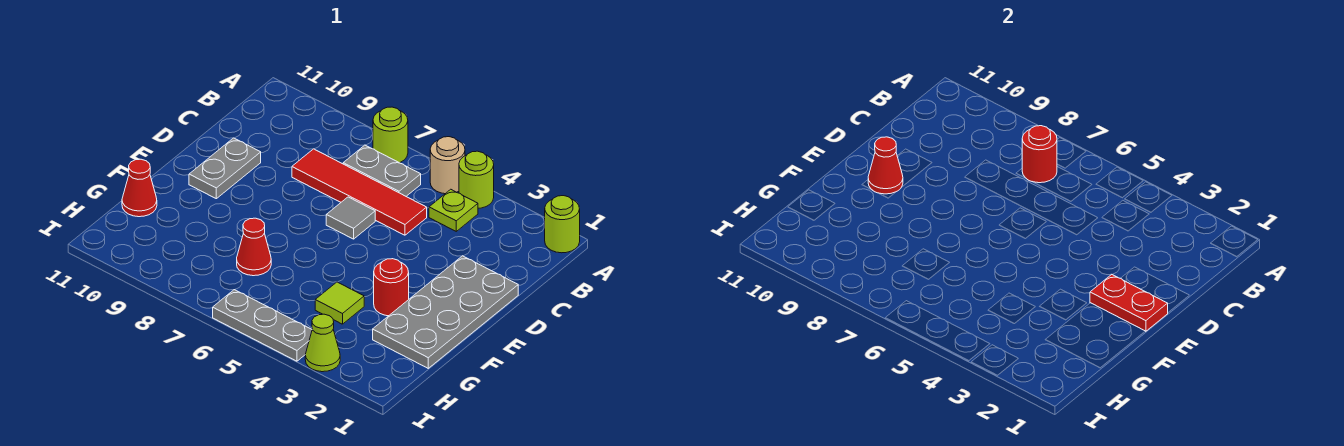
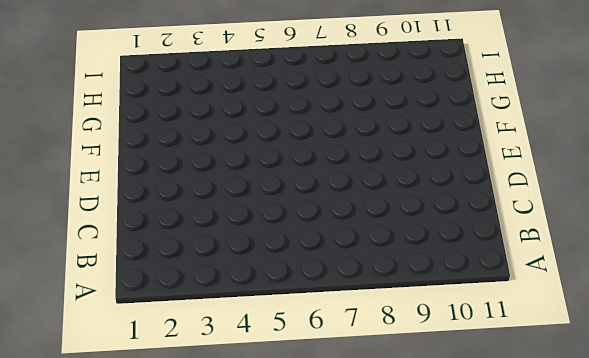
none -> lime 1x1 round brick [545,196,580,253]
none -> lime 1x1 round brick [459,151,494,208]
none -> tan 1x1 round brick [430,137,465,194]

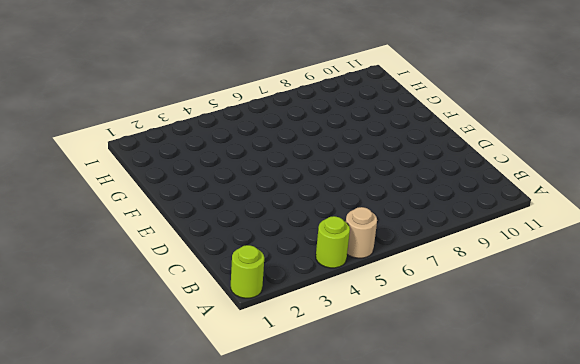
none -> lime 1x1 round brick [373,107,408,163]
none -> lime 1x1 plate [429,189,478,231]
none -> grey 1x2 plate [343,145,421,196]

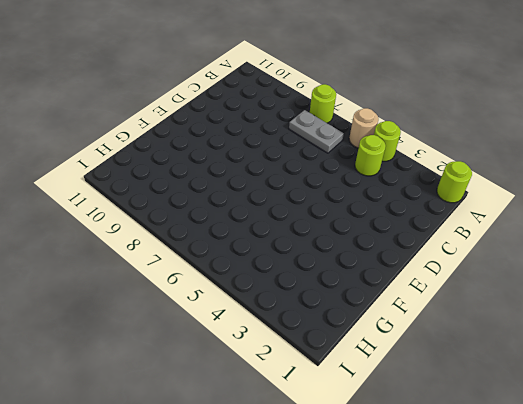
lime 1x1 round brick [355,135,386,176] -> lime 1x1 plate [429,189,478,231]
none -> red 1x4 tile [292,149,427,235]
none -> grey 2x4 plate [373,256,518,368]
none -> grey 1x1 tile [326,197,375,239]

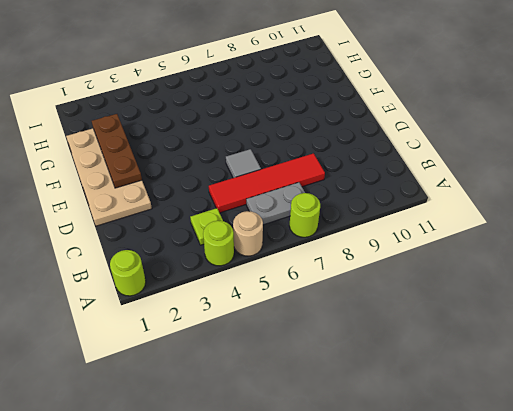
tan 2x4 plate [66,129,152,226] -> grey 2x4 plate [373,256,518,368]
brown 1x3 plate [92,114,142,188] -> red 1x2 plate [1090,274,1168,331]
none -> grey 1x2 plate [189,138,261,199]
none -> red 1x1 round brick [374,259,409,316]
none -> lime 1x1 tile [315,282,364,324]

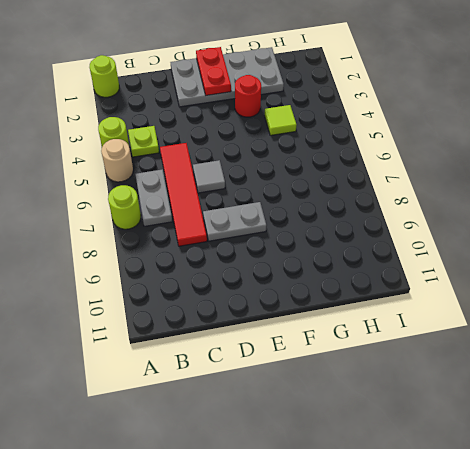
grey 1x2 plate [203,202,266,241] -> grey 1x2 plate moved to [189,138,261,199]
none -> red 1x1 cone [237,218,271,276]
none -> red 1x1 cone [122,159,157,217]
none -> lime 1x1 cone [305,314,340,372]

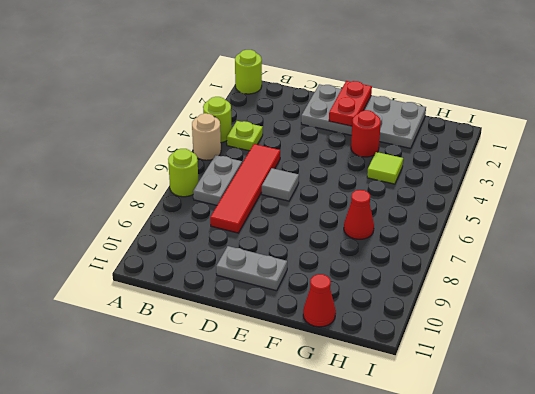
none -> lime 1x1 cone [305,314,340,372]
none -> grey 1x3 plate [213,290,312,361]
none -> red 1x1 round brick [1022,126,1057,183]

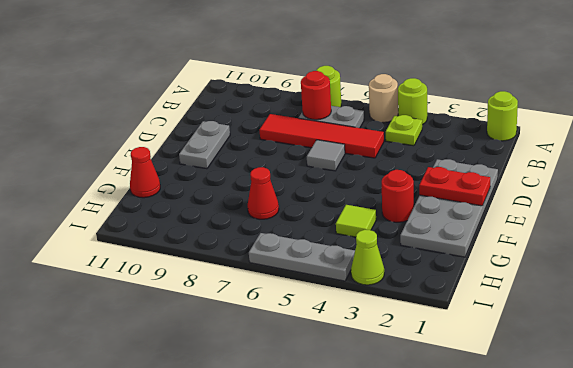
none -> red 1x1 cone [868,137,903,194]

